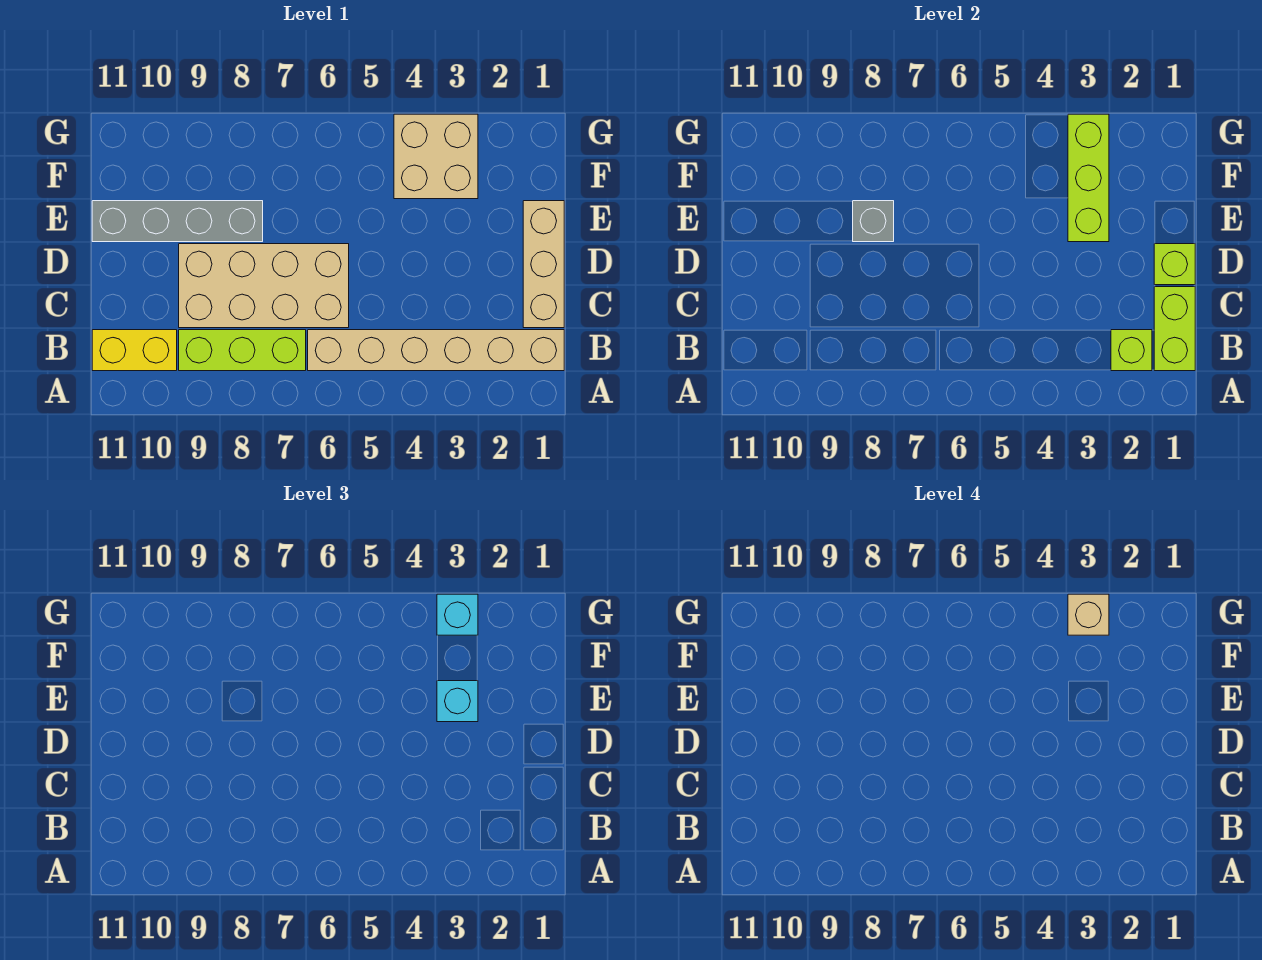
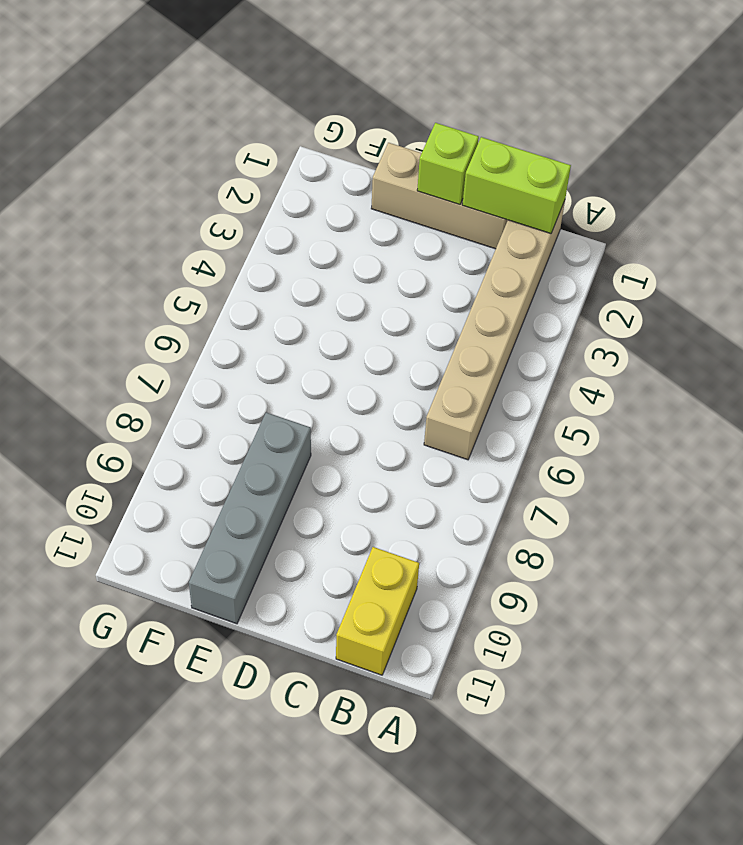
none -> lime 1x3 brick [179,330,306,371]
none -> tan 2x4 brick [179,244,349,328]
none -> tan 2x2 brick [394,114,478,199]

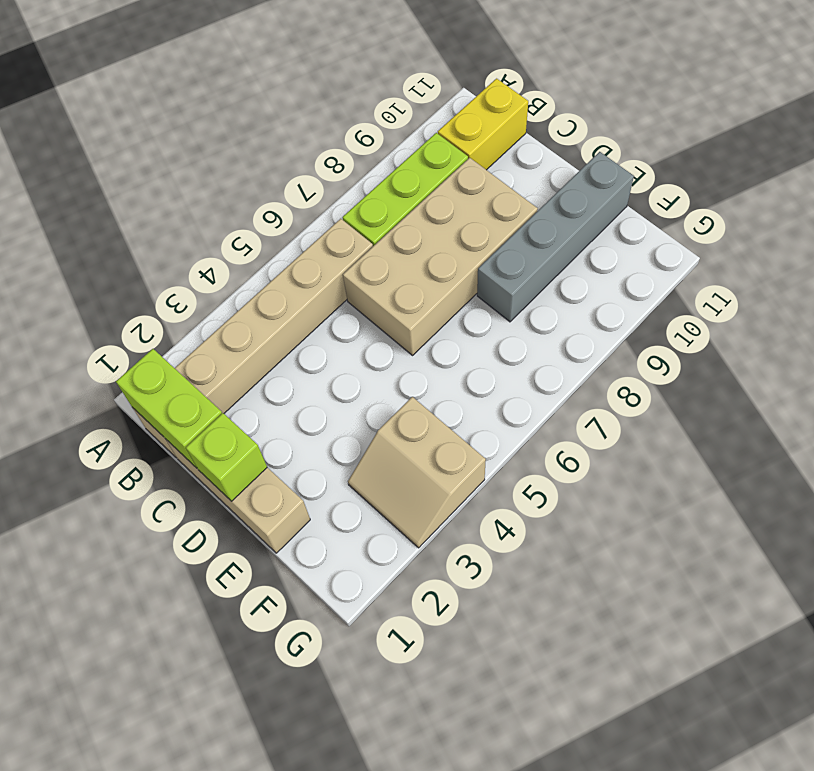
tan 2x2 slope [348,397,486,548] -> tan 2x2 brick [394,114,478,199]
none -> lime 1x1 brick [1111,330,1152,371]
none -> lime 1x3 brick [1068,114,1109,242]
none -> grey 1x1 brick [853,201,894,242]

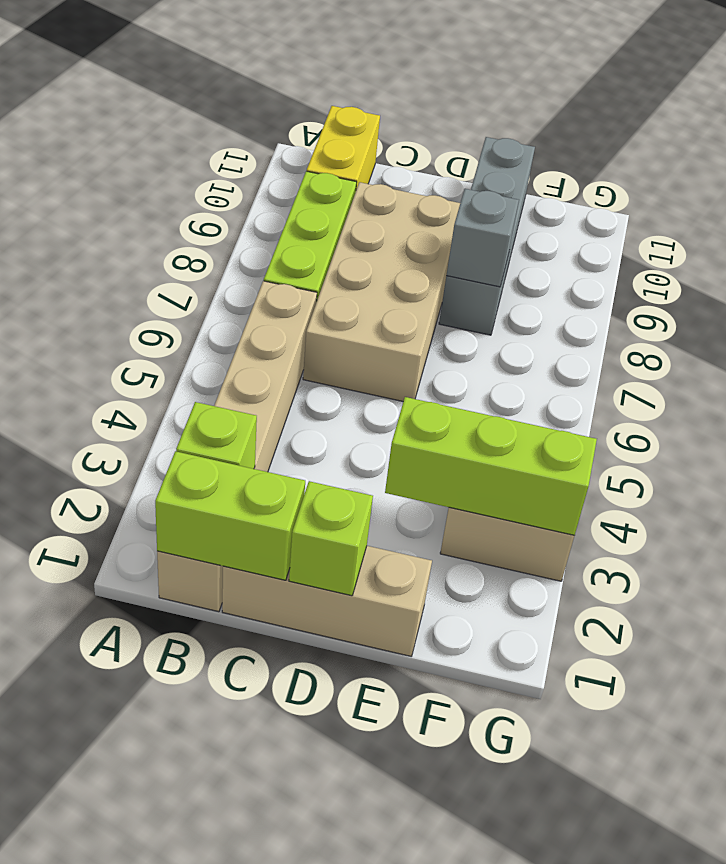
none -> cyan 1x1 brick [437,681,478,722]
none -> cyan 1x1 brick [437,594,478,635]
none -> tan 1x1 brick [1068,594,1109,635]

